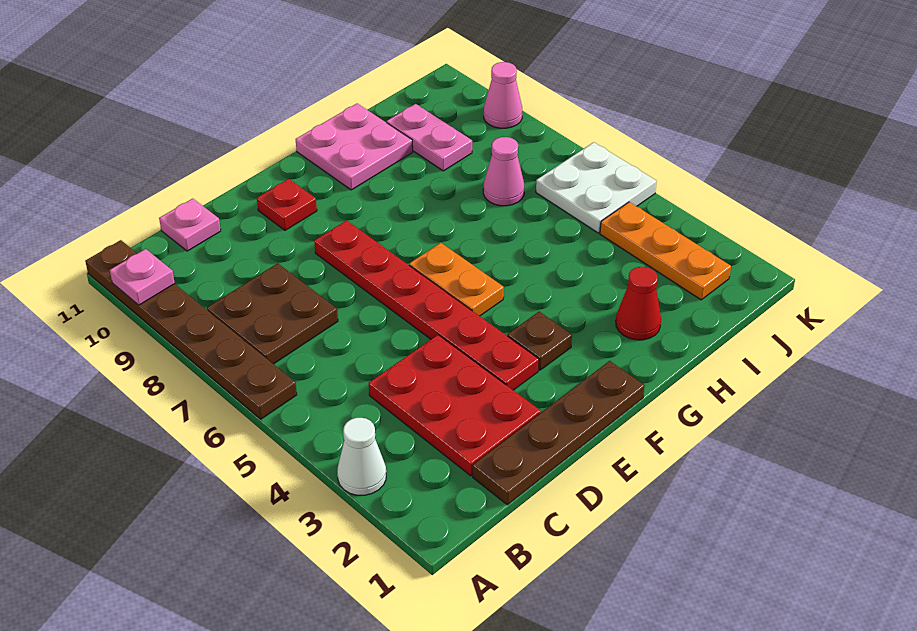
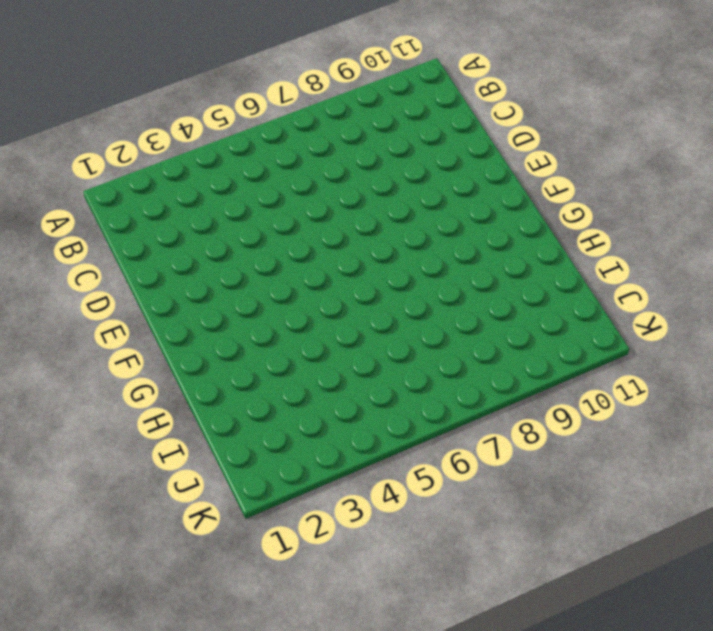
none -> white 1x1 cone [337,418,386,495]
none -> brown 1x6 plate [85,240,297,419]
none -> brown 2x2 plate [207,263,338,364]

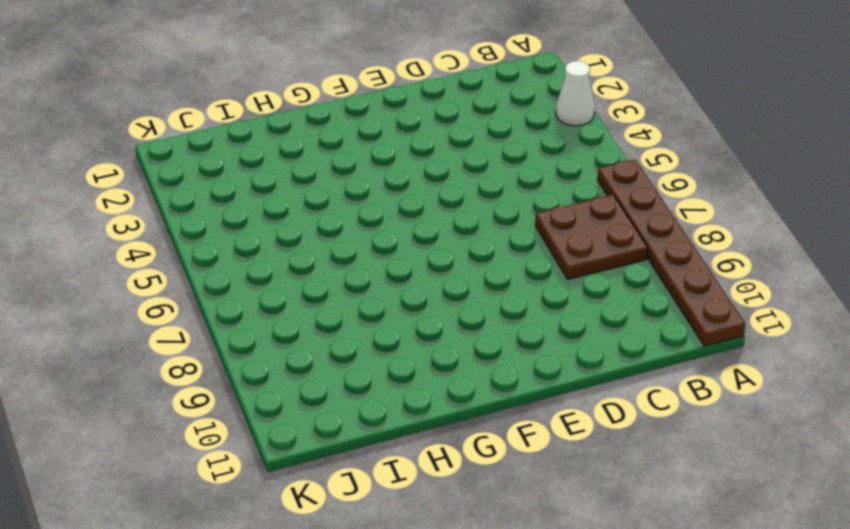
none -> brown 1x4 plate [473,361,645,505]
none -> red 2x3 plate [369,335,541,476]
none -> pink 1x1 plate [159,199,221,251]

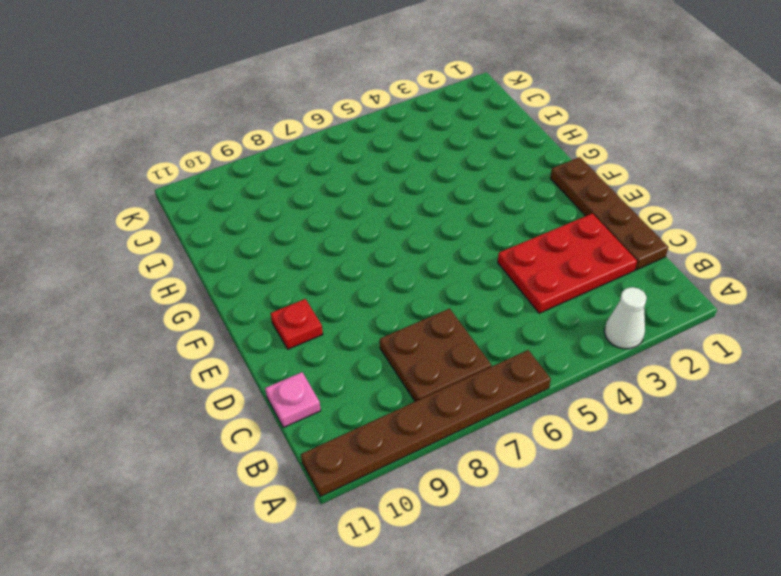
none -> red 1x6 plate [314,221,539,390]
none -> brown 1x1 plate [508,312,572,370]
none -> orange 1x2 plate [409,243,504,316]

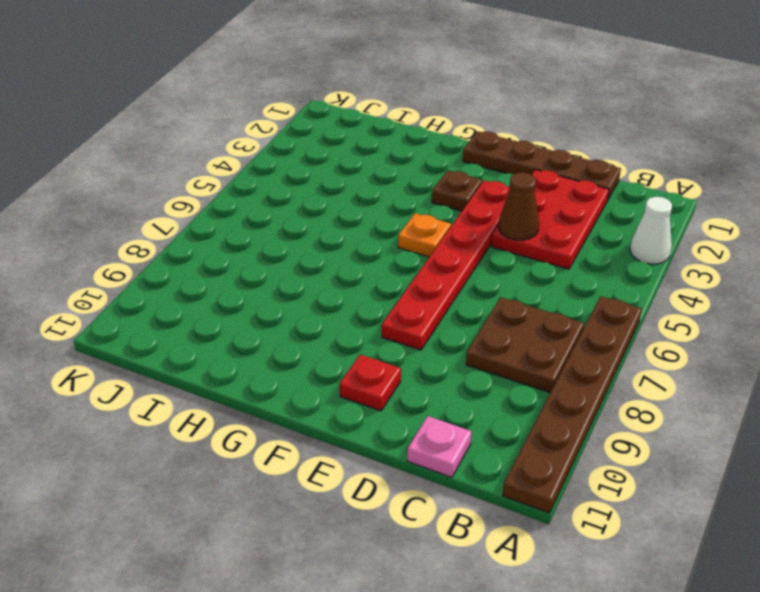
brown 1x1 cone [498,172,539,240] -> none
orange 1x1 plate [398,213,451,257] -> orange 1x2 plate [409,243,504,316]
none -> pink 2x2 plate [296,104,413,190]
none -> red 1x1 cone [616,267,661,340]
none -> pink 1x1 cone [483,137,524,206]

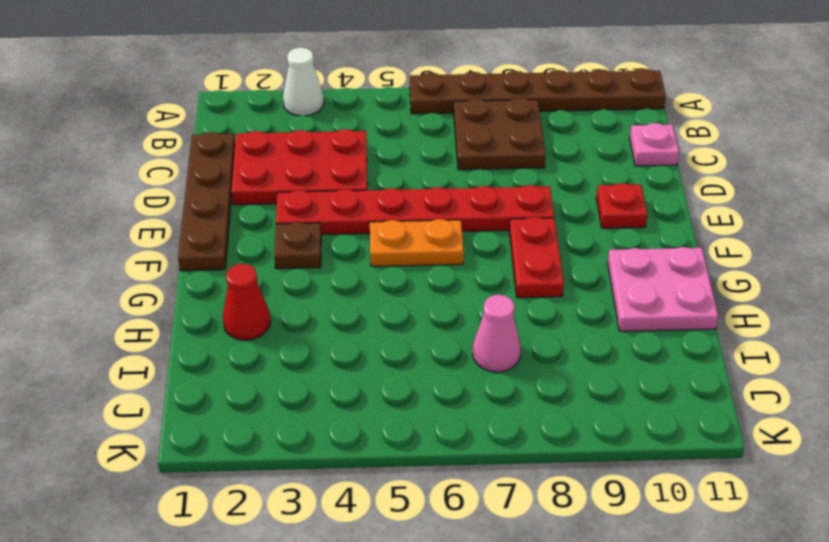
red 1x2 plate [509,217,564,298] -> none
none -> pink 1x2 plate [387,104,472,171]
none -> orange 1x3 plate [600,202,731,300]
none -> white 2x2 plate [536,142,657,233]

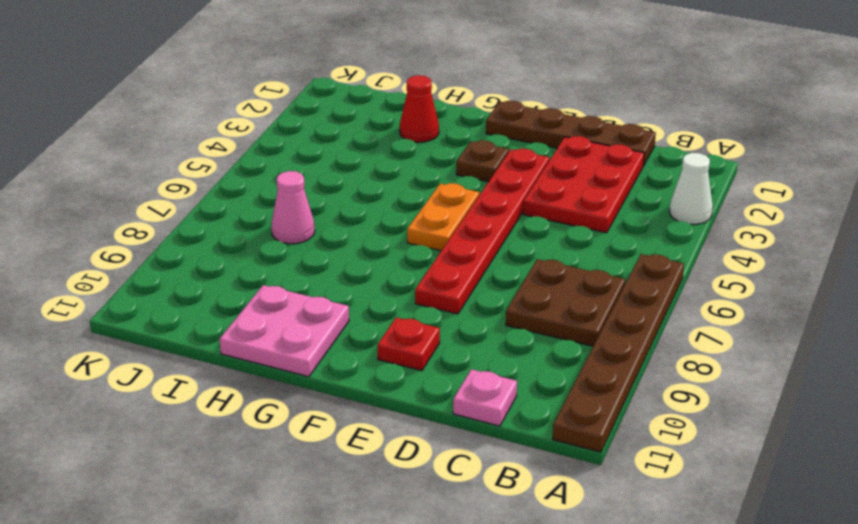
none -> pink 1x2 plate [387,104,472,171]
none -> orange 1x3 plate [600,202,731,300]
none -> white 2x2 plate [536,142,657,233]

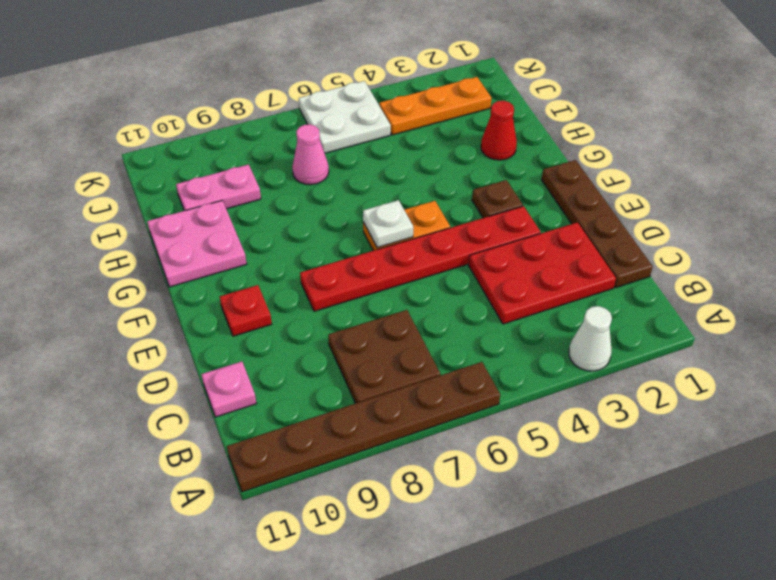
white 1x1 plate [363,200,413,248] -> none
none -> pink 1x1 cone [484,62,522,128]
none -> pink 1x1 plate [110,249,175,305]

